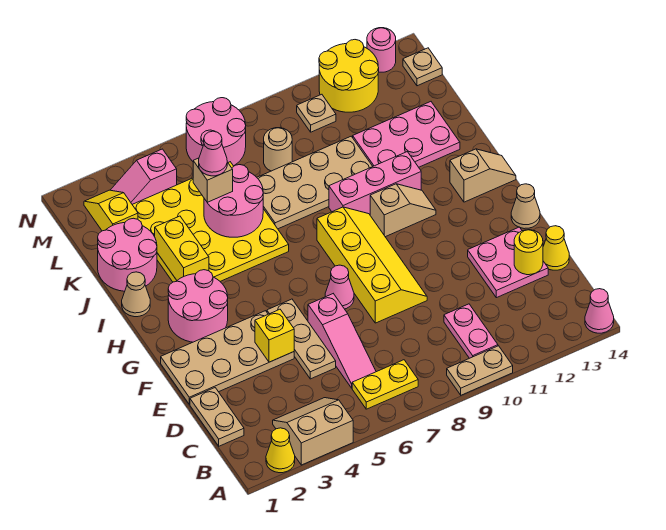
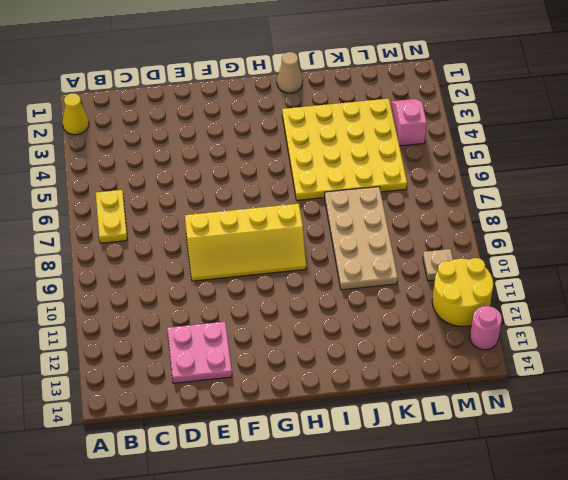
none -> tan 2x2 slope [273,398,353,465]
none -> tan 1x2 plate [447,346,513,395]
none -> pink 1x1 cone [585,289,614,333]
none -> pink 1x2 plate [444,304,498,358]

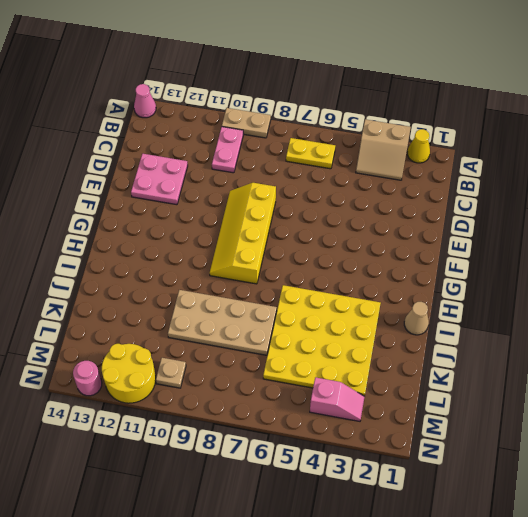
none -> tan 1x2 plate [190,388,244,446]
none -> pink 1x3 slope [308,294,376,388]
none -> tan 1x3 plate [267,299,336,379]
none -> yellow 1x1 cone [543,226,569,270]

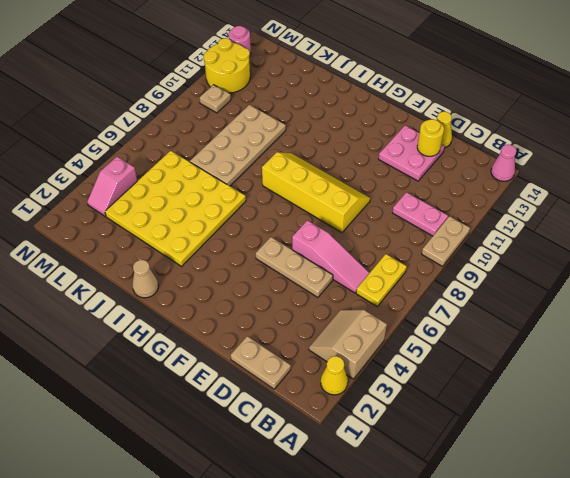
none -> tan 2x4 plate [161,311,294,404]
none -> pink 1x1 cone [325,265,354,309]
none -> tan 1x1 cone [511,184,540,229]
none -> pink 2x2 round brick [168,270,228,342]

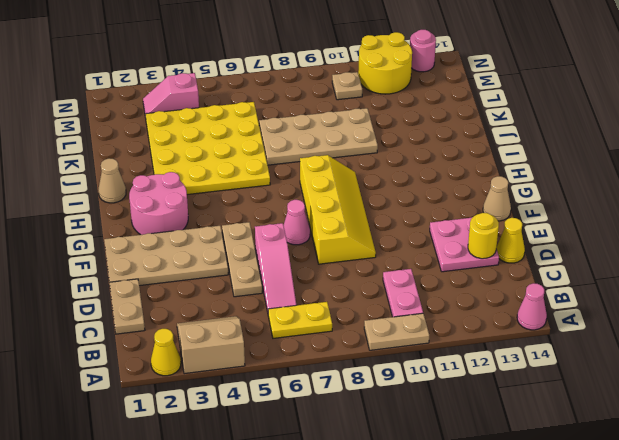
none -> tan 1x2 slope [370,184,436,237]
none -> tan 1x2 slope [450,149,516,202]
none -> pink 1x3 brick [329,152,421,214]
none -> pink 2x2 round brick [98,218,157,291]

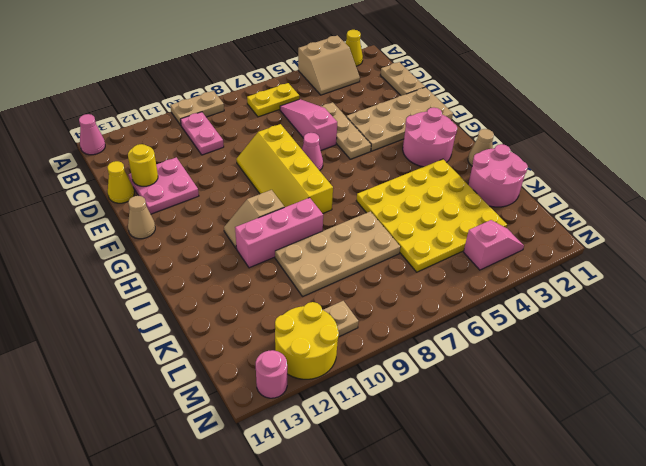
none -> tan 1x2 slope [450,149,516,202]
none -> pink 2x3 plate [353,102,460,167]
none -> yellow 1x2 slope [84,190,138,231]
none -> tan 1x1 round brick [264,128,292,171]

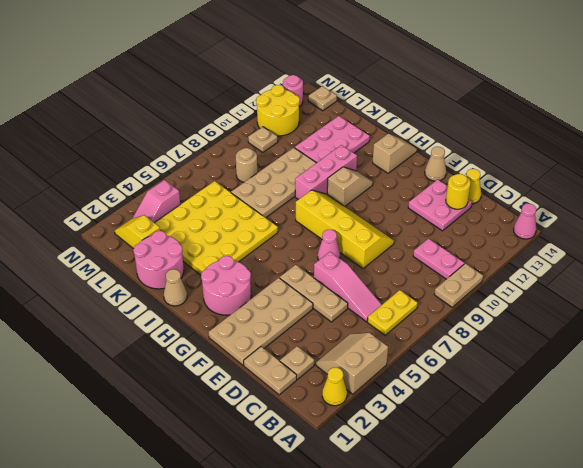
tan 1x1 plate [280,346,314,379] -> none
none -> pink 2x2 round brick [186,98,246,166]
none -> yellow 1x1 brick [255,309,294,362]
none -> yellow 1x2 brick [155,216,209,280]
none -> pink 2x2 round brick [204,165,263,237]

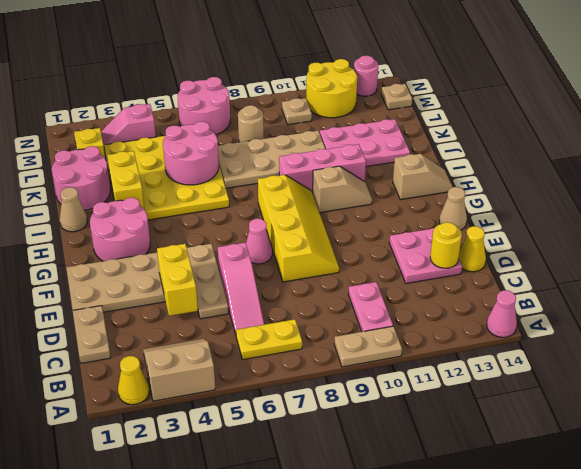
yellow 1x2 brick [157,244,198,316] -> yellow 1x1 brick [255,309,294,362]
none -> tan 1x1 brick [193,158,233,202]
none -> pink 1x1 cone [199,131,227,176]

